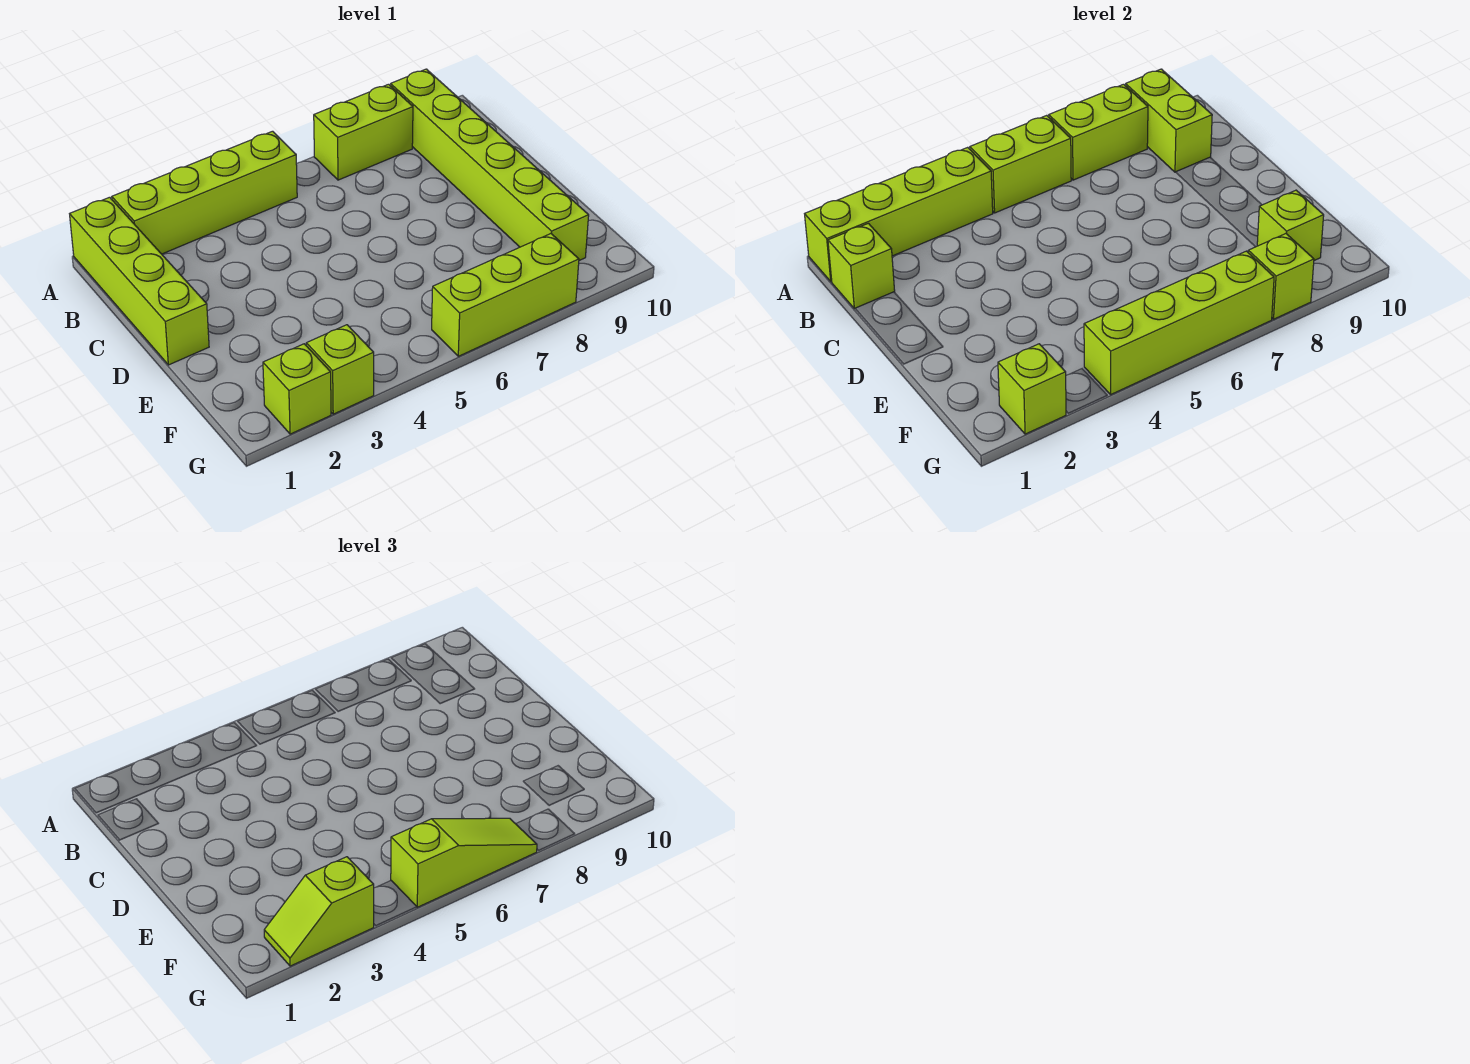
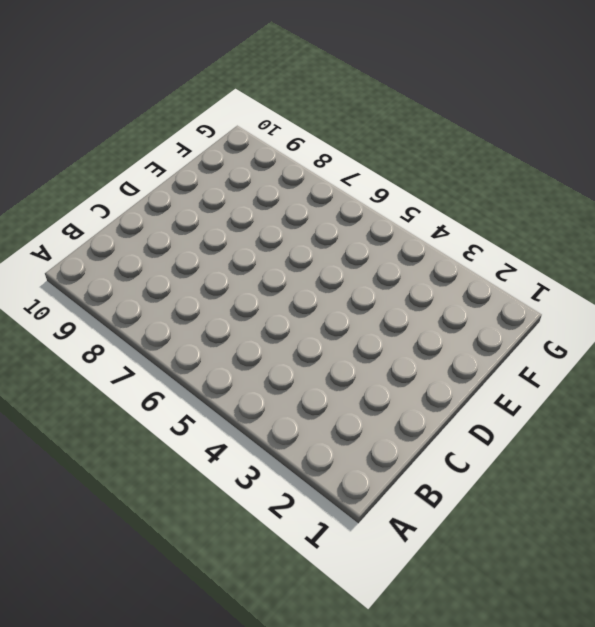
none -> lime 1x4 brick [70,197,209,365]
none -> lime 1x4 brick [112,131,297,254]
none -> lime 1x2 brick [314,84,413,180]

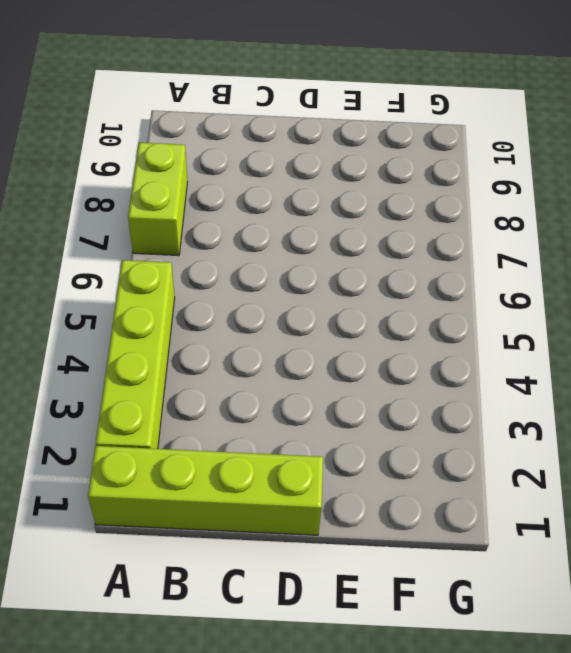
none -> lime 1x6 brick [390,69,589,261]
none -> lime 1x1 brick [263,344,331,434]
none -> lime 1x1 brick [306,325,374,414]

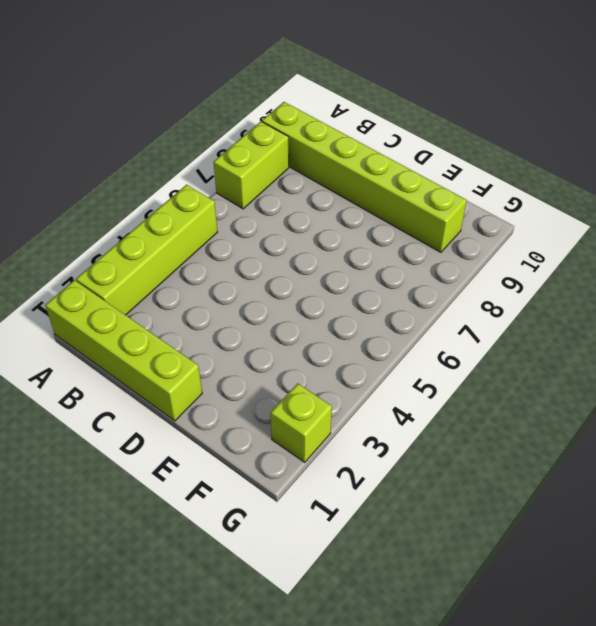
none -> lime 1x1 brick [306,325,374,414]
none -> lime 1x3 brick [432,234,579,356]
none -> lime 1x4 brick [805,147,993,281]

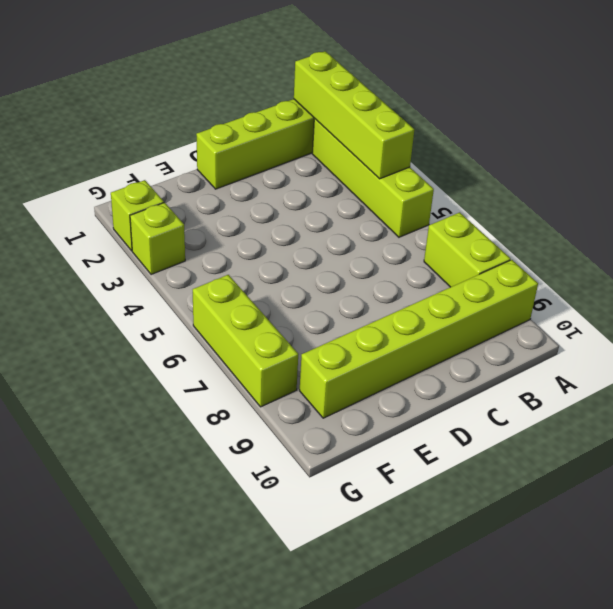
none -> lime 1x2 brick [970,115,1071,213]
none -> lime 1x2 brick [1049,84,1148,180]
none -> lime 1x2 brick [1125,69,1212,172]

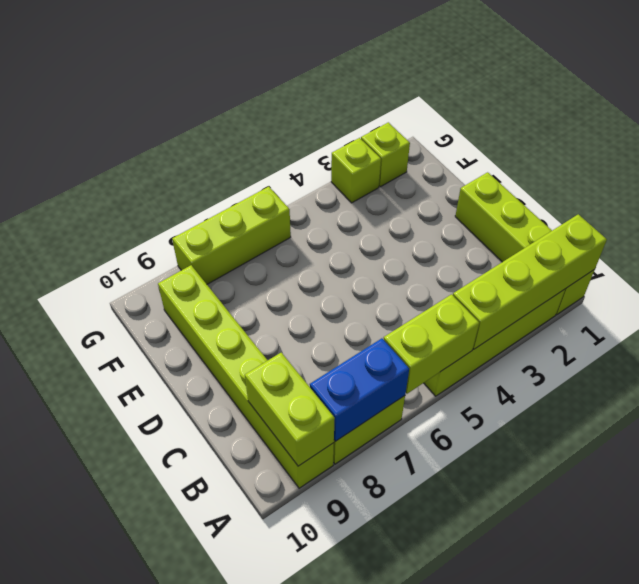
blue 1x2 brick [310,338,409,441] -> lime 1x2 brick [1049,84,1148,180]
none -> lime 1x1 brick [828,223,895,309]
none -> lime 1x1 brick [1257,190,1324,261]
none -> lime 1x1 brick [998,344,1066,434]

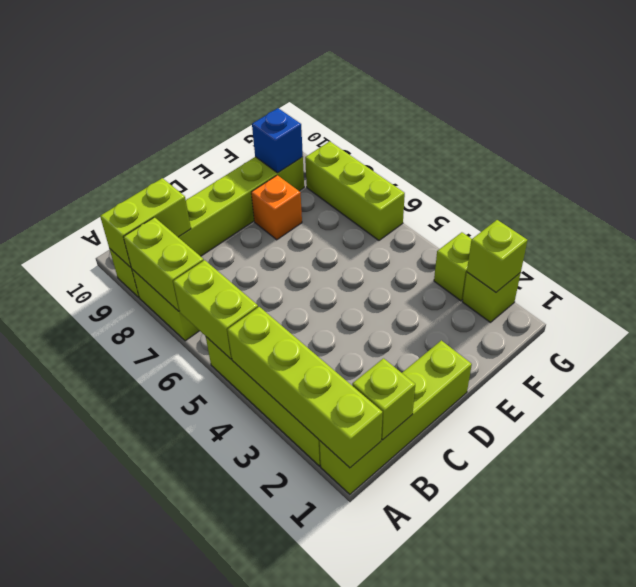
orange 1x1 brick [251,175,302,240] -> none
blue 1x1 brick [252,108,303,173] -> lime 1x1 brick [1257,190,1324,261]
none -> lime 1x4 brick [1084,251,1274,394]
none -> lime 1x1 brick [1248,234,1314,319]
none -> lime 1x2 slope [264,857,374,966]

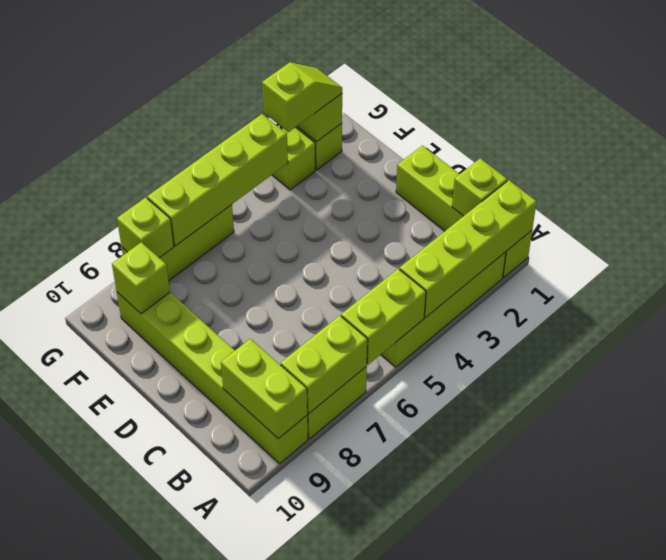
none -> lime 1x3 slope [391,818,537,907]

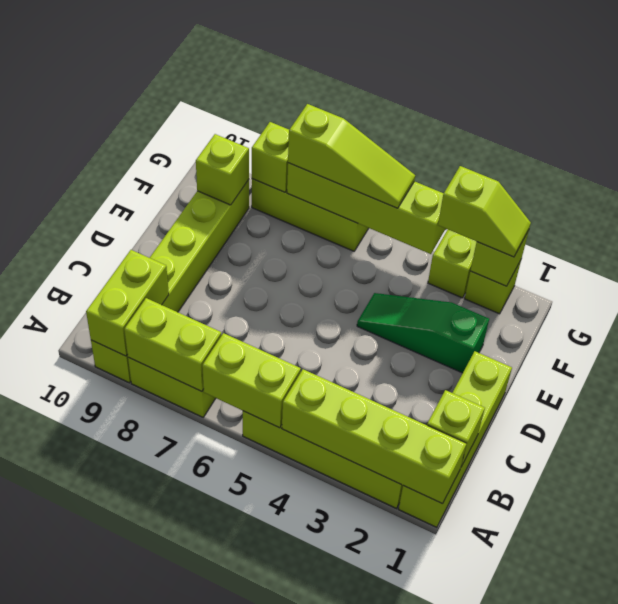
green 1x3 slope [357,293,489,373] -> none
lime 1x3 slope [288,104,415,208] -> lime 1x3 slope turned to [391,818,537,907]

